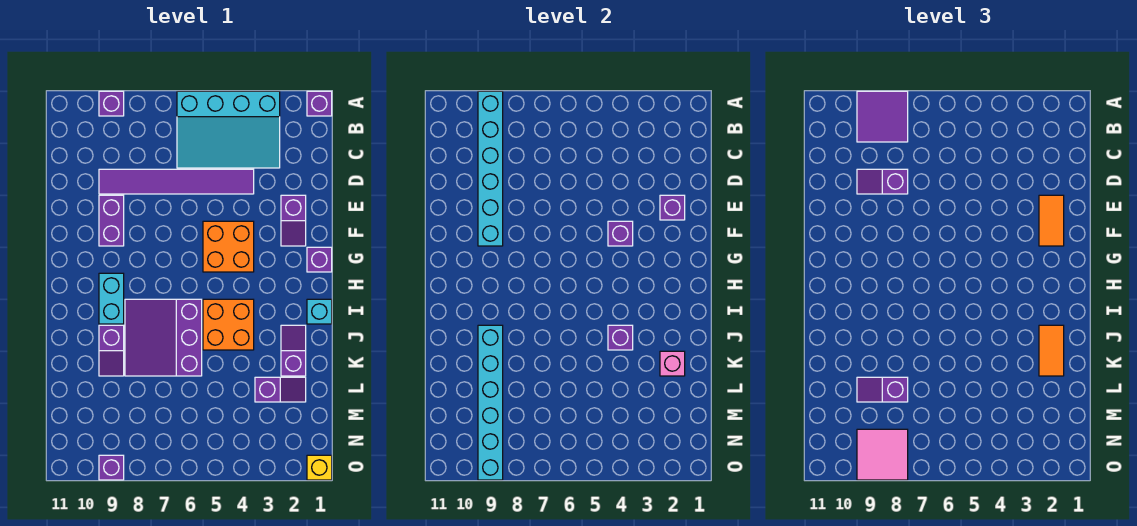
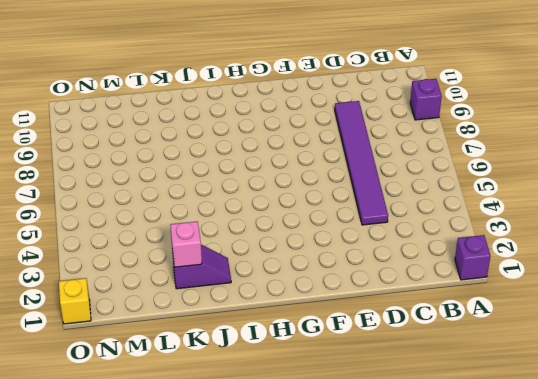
none -> cyan 3x4 slope [177,91,280,168]
none -> purple 1x2 slope [281,195,306,246]
none -> purple 1x2 brick [99,195,124,246]

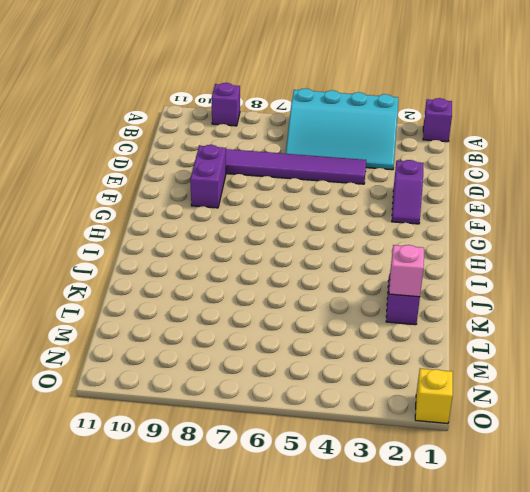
none -> orange 2x2 brick [203,221,254,272]
none -> purple 1x1 brick [307,247,332,272]
none -> cyan 1x2 brick [99,273,124,324]

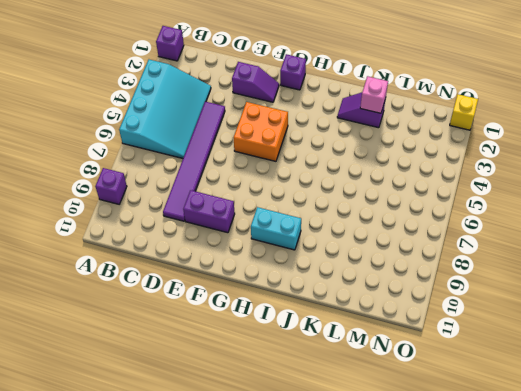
none -> cyan 1x1 brick [307,299,332,324]
none -> orange 2x2 brick [203,299,254,350]
none -> purple 3x3 slope [125,299,202,376]

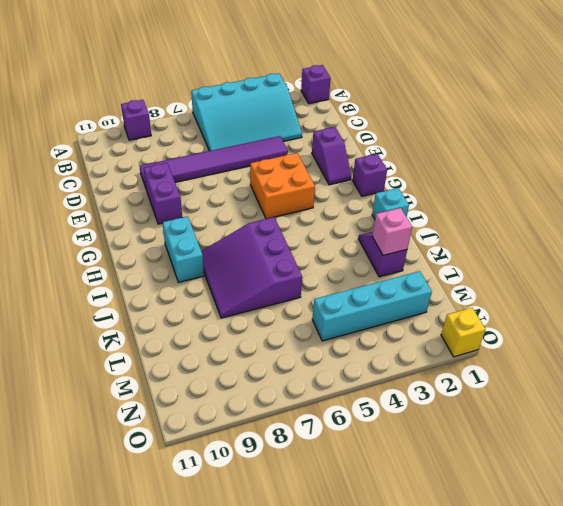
cyan 1x4 brick [312,271,432,341] -> none
none -> orange 2x2 brick [203,299,254,350]
none -> purple 1x2 slope [99,325,124,376]
none -> purple 1x2 slope [255,377,306,402]

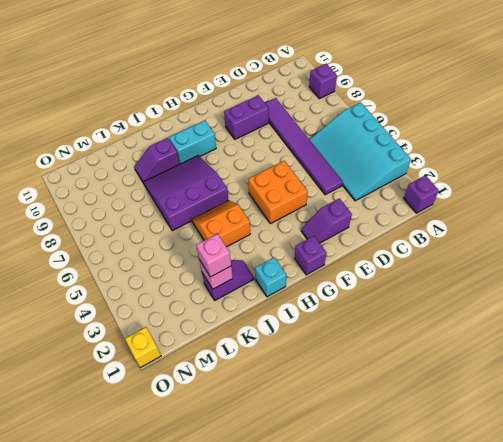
orange 2x2 slope [192,201,250,247] -> orange 2x2 brick [203,299,254,350]
pink 1x1 brick [196,234,231,277] -> orange 1x2 tile [1039,325,1064,376]
none -> purple 1x2 slope [255,377,306,402]
none -> purple 1x1 brick [99,455,124,480]
none -> cyan 1x6 brick [478,91,503,246]

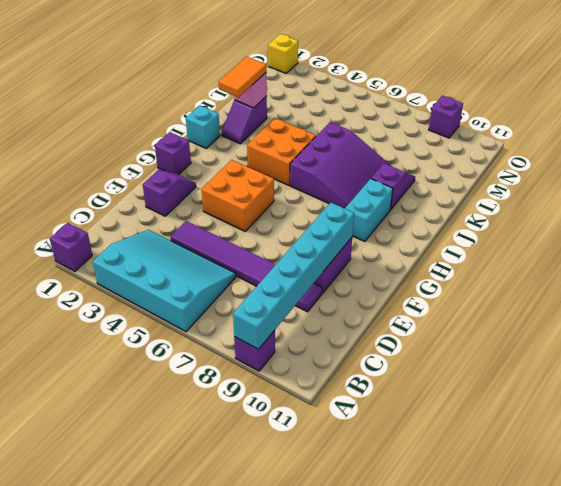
none -> purple 1x2 slope [255,377,306,402]
none -> purple 1x1 brick [660,195,685,220]
none -> purple 1x1 brick [608,221,633,246]

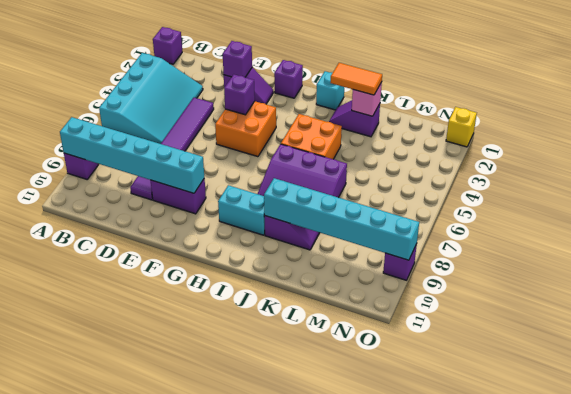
none -> purple 1x2 slope [255,377,306,402]
none -> purple 1x1 brick [608,325,633,350]
none -> purple 2x2 tile [857,91,908,142]

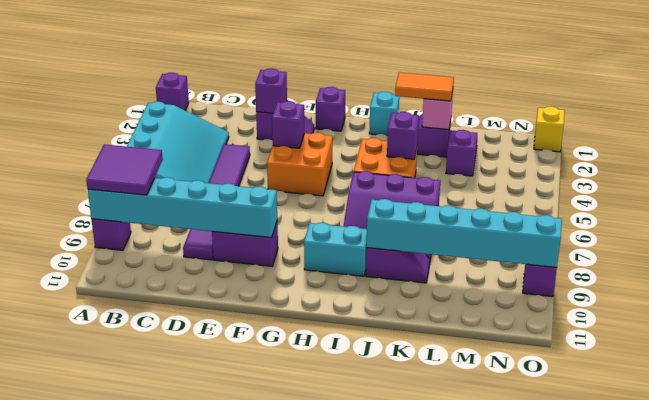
none -> purple 1x2 slope [857,169,908,194]
none -> orange 1x2 tile [1039,195,1064,246]
none -> purple 1x2 slope [857,377,908,402]

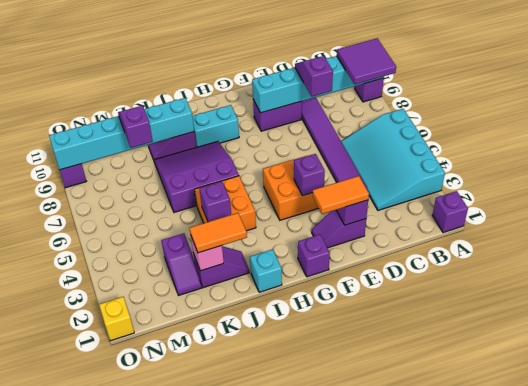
none -> pink 2x2 tile [857,429,908,480]

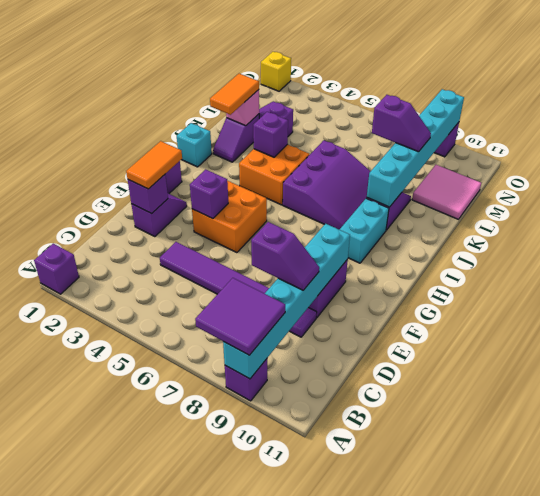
pink 2x2 tile [412,165,481,219] -> pink 2x2 tile moved to [857,429,908,480]
none -> cyan 3x4 slope [177,91,280,168]

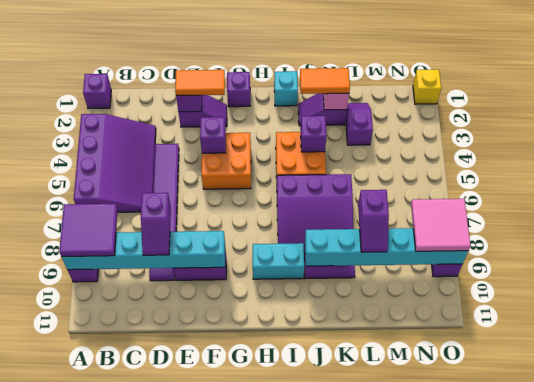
purple 3x4 slope [74,114,156,212] -> cyan 3x4 slope [177,91,280,168]

